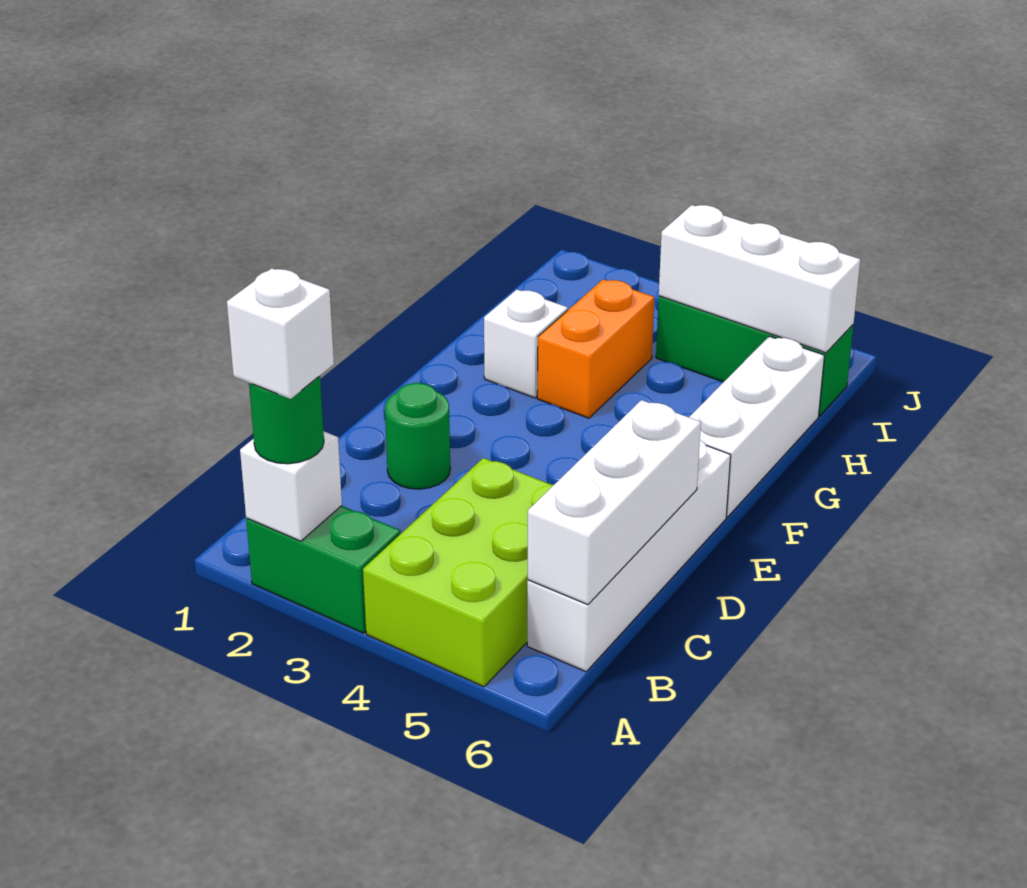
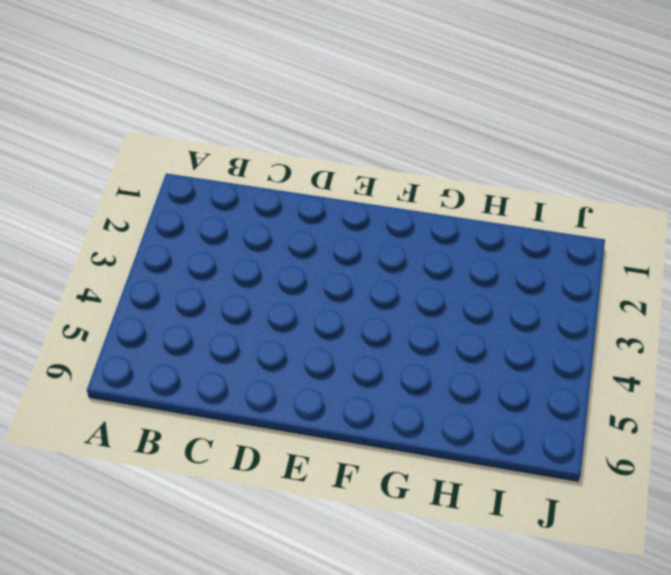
none -> green 1x2 brick [246,506,401,633]
none -> lime 2x3 brick [363,458,553,687]
none -> white 1x4 brick [527,440,731,672]

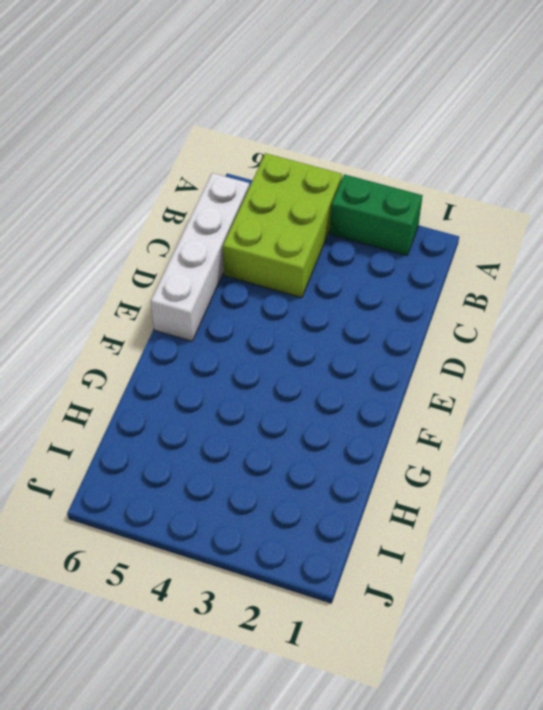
none -> green 1x1 round brick [385,383,450,489]
none -> white 1x3 brick [689,336,825,517]
none -> white 1x1 brick [484,290,568,398]

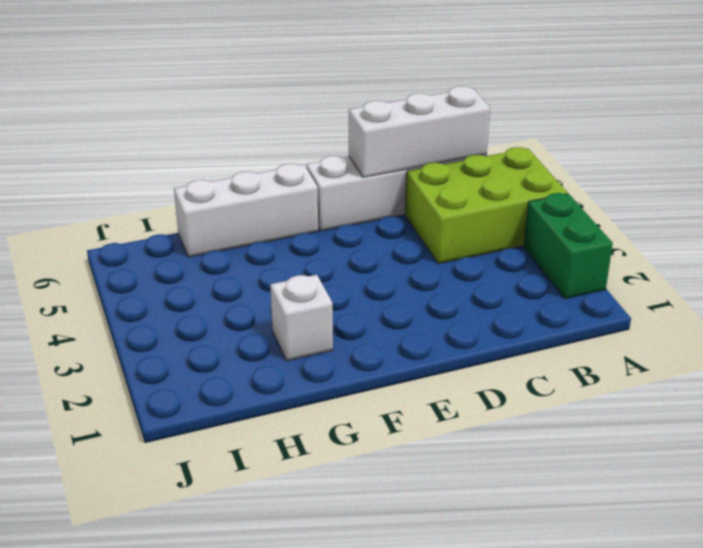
none -> green 1x1 round brick [385,383,450,489]
none -> orange 1x2 brick [537,279,654,418]
none -> green 1x3 brick [656,296,853,416]

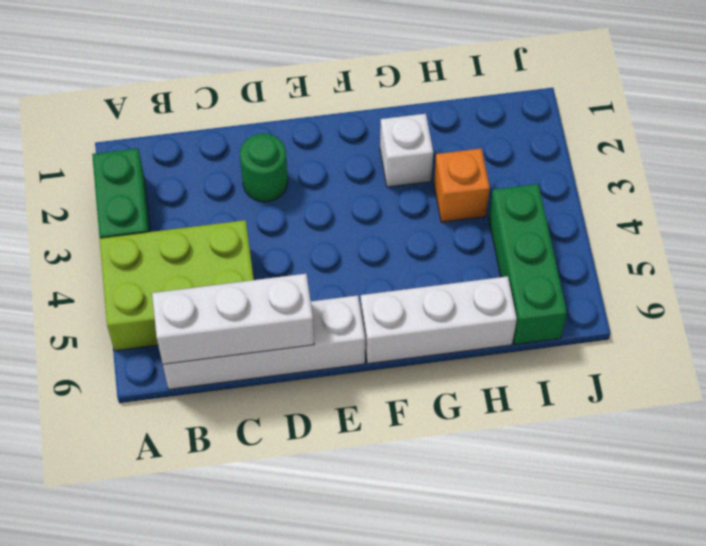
orange 1x1 brick [434,149,490,222] -> orange 1x2 brick [537,279,654,418]
none -> white 1x1 brick [240,432,342,541]
none -> white 1x3 brick [659,205,860,353]
none -> green 1x1 round brick [249,376,324,464]

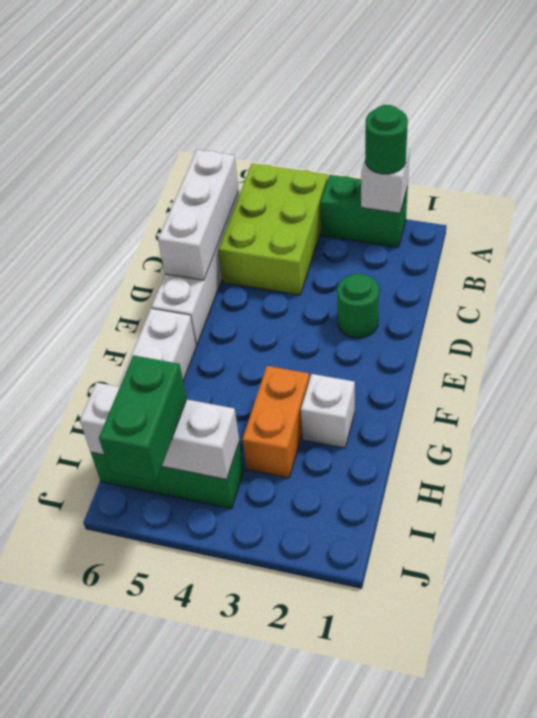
green 1x2 brick [99,355,187,481] -> none
none -> white 1x1 brick [227,268,334,399]

